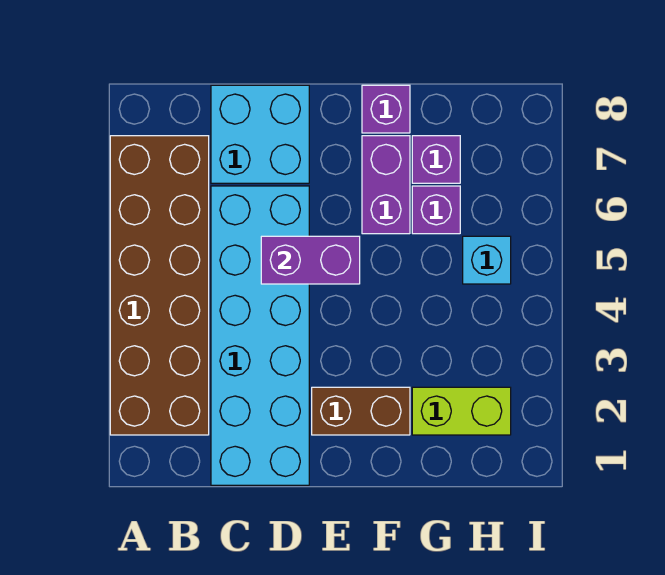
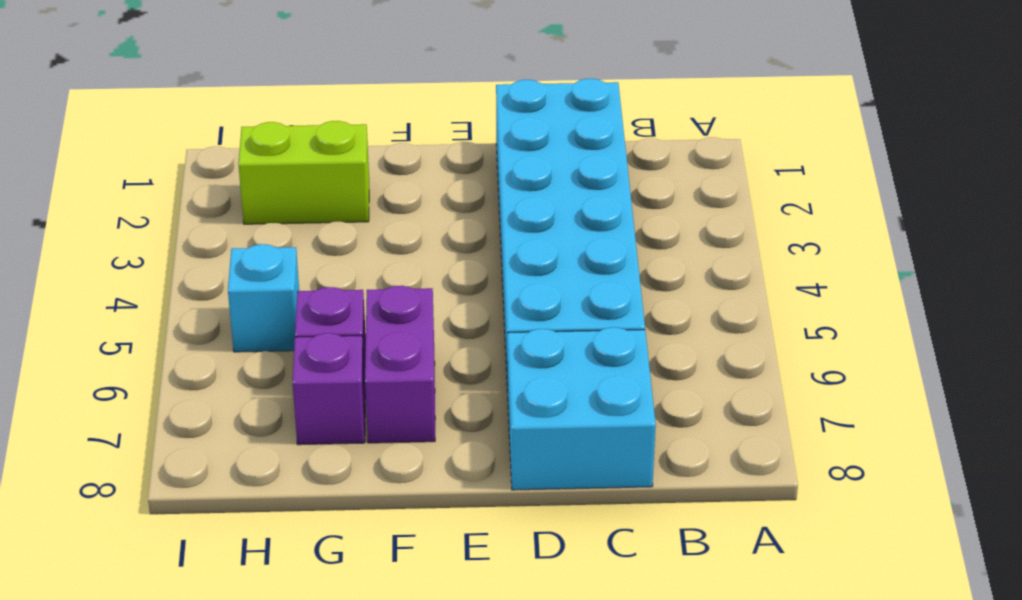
none -> brown 2x6 brick [110,136,209,435]
none -> brown 1x2 brick [312,387,410,435]

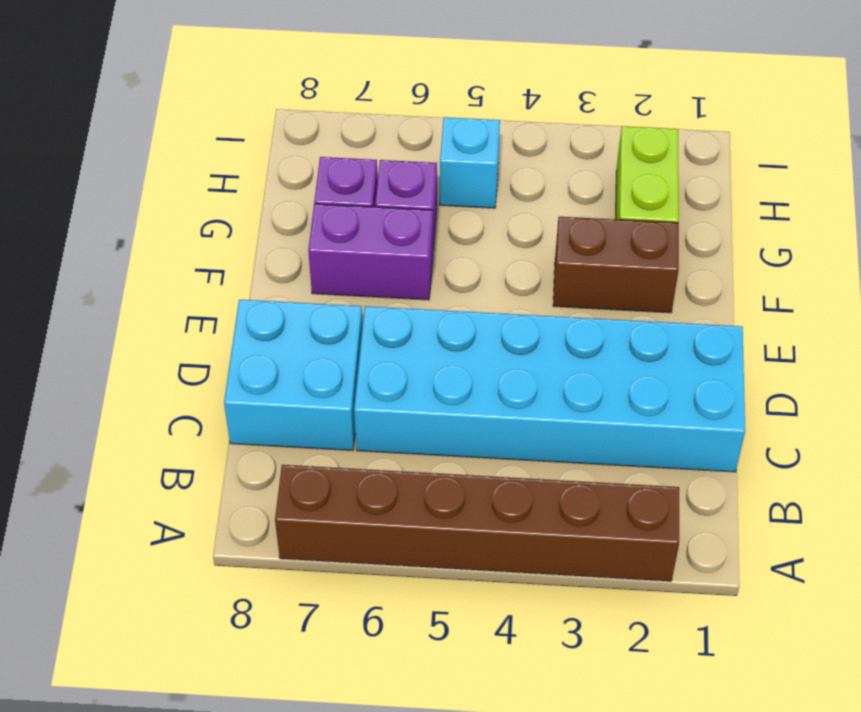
brown 1x6 brick [275,465,679,581] -> brown 2x6 brick [110,136,209,435]
brown 1x2 brick [553,217,679,313] -> brown 1x2 brick turned to [312,387,410,435]
none -> purple 1x1 brick [362,85,410,133]
none -> purple 1x2 brick [261,236,360,284]

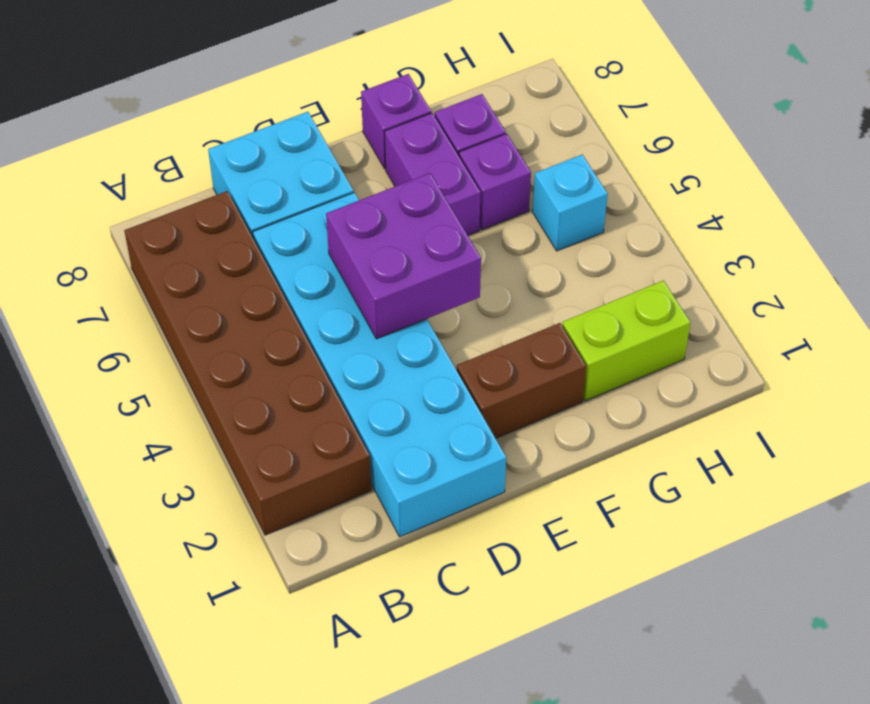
purple 2x2 brick [326,173,481,339] -> purple 1x2 brick [261,236,360,284]

